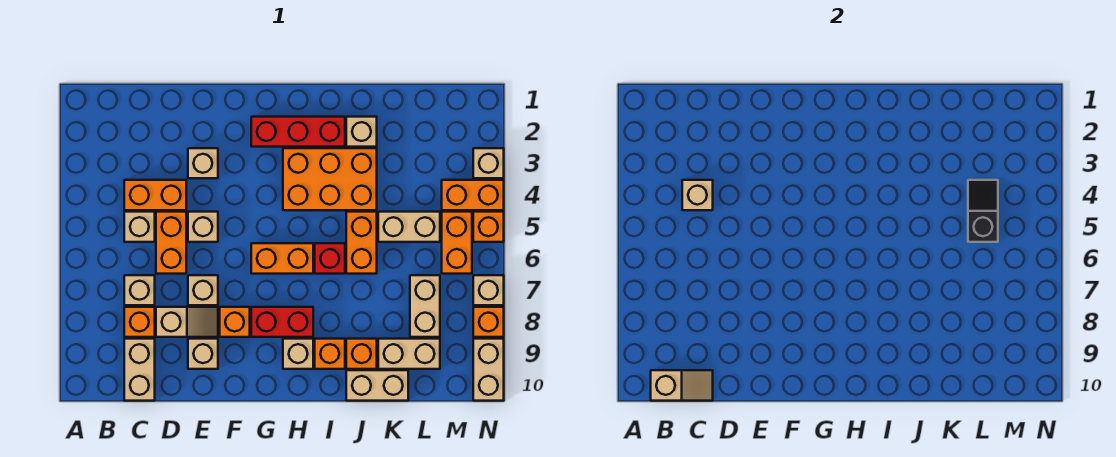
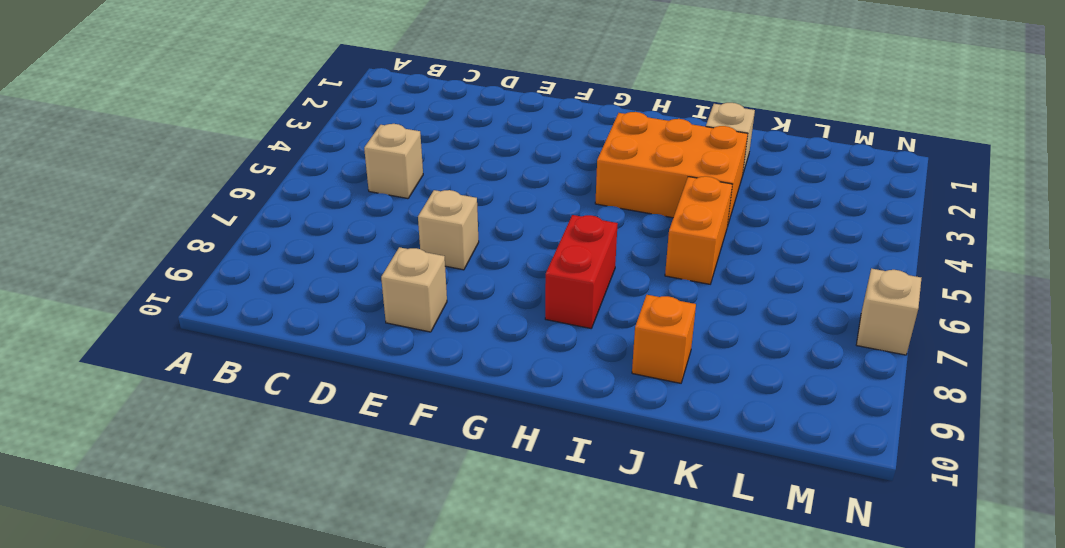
red 1x2 brick [545,215,618,328] -> red 1x2 brick turned to [251,307,313,337]
none -> orange 1x2 brick [124,180,186,210]
none -> tan 1x1 brick [124,275,155,305]
none -> orange 1x1 brick [124,307,155,337]
none -> tan 1x2 brick [124,339,155,401]

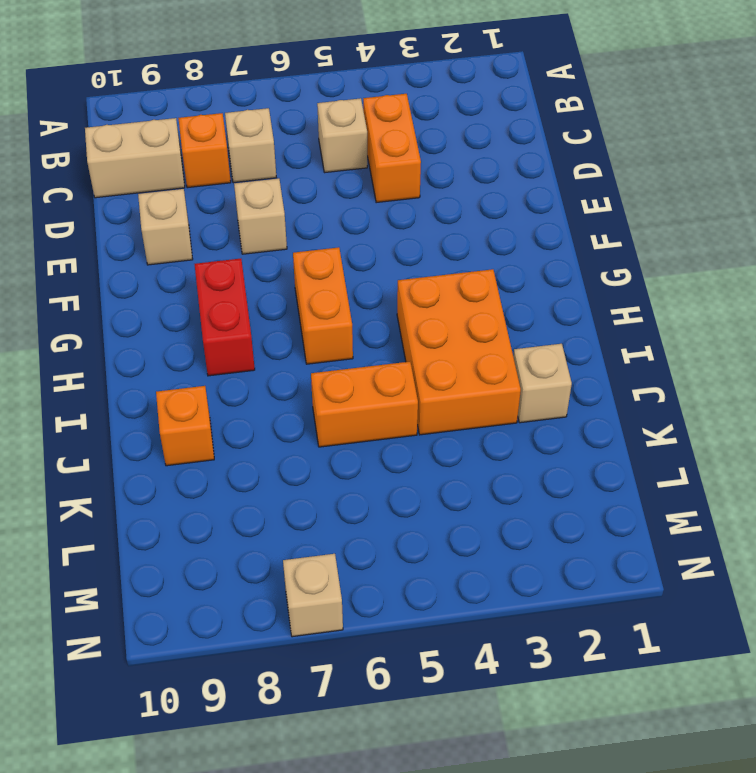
none -> orange 1x2 brick [156,212,186,274]
none -> tan 1x2 slope [156,307,218,337]
none -> tan 1x1 brick [188,148,218,178]
none -> tan 1x1 brick [188,212,218,242]

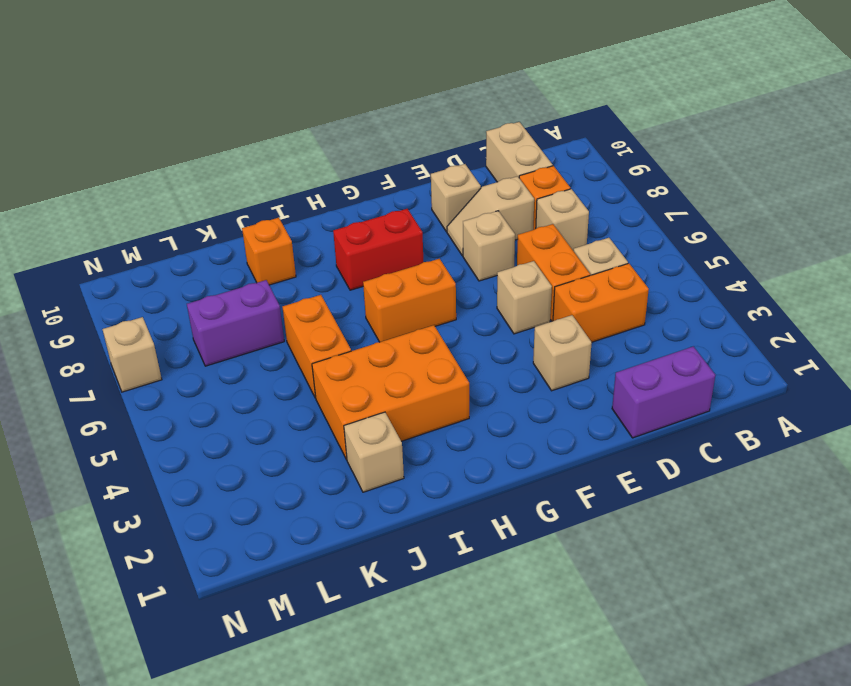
purple 1x2 brick [612,346,715,438] -> none
purple 1x2 brick [187,280,284,366] -> tan 1x2 brick [410,275,440,337]
none -> orange 1x1 brick [220,307,250,337]
none -> red 1x3 brick [251,117,345,147]
none -> tan 1x1 brick [283,339,313,369]
none -> red 1x1 brick [315,243,345,274]

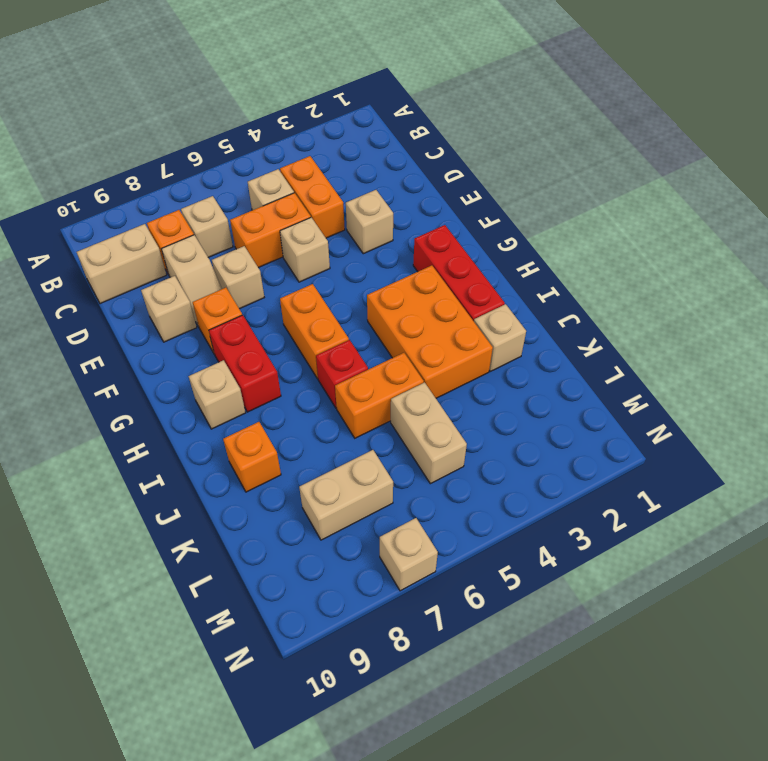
none -> orange 1x1 brick [315,339,345,369]
none -> tan 1x2 brick [346,370,408,401]
none -> tan 1x2 brick [378,339,440,369]
none -> orange 1x2 brick [442,180,504,210]

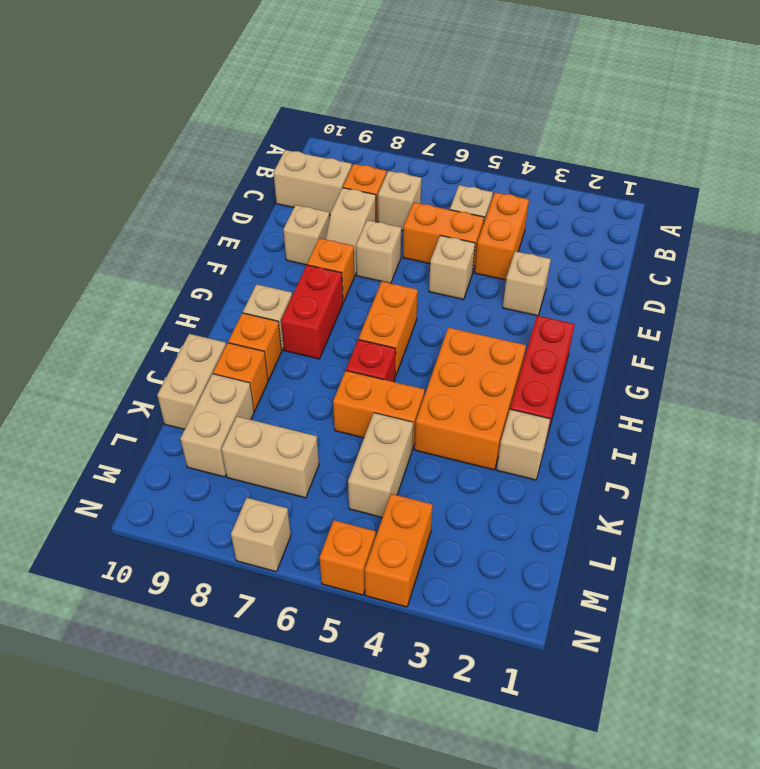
none -> orange 1x2 brick [442,212,472,274]
none -> tan 1x1 brick [473,148,504,178]
none -> orange 1x1 brick [473,307,504,337]
none -> tan 1x2 brick [473,339,504,401]

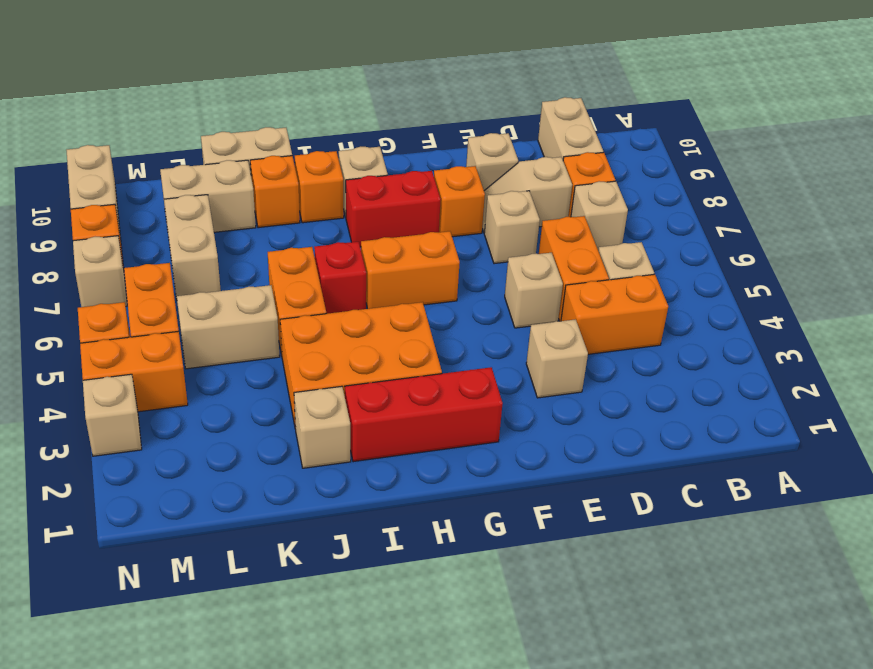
none -> tan 1x2 slope [651,370,713,401]
none -> tan 1x1 brick [682,180,713,210]
none -> black 1x2 slope [968,180,998,242]

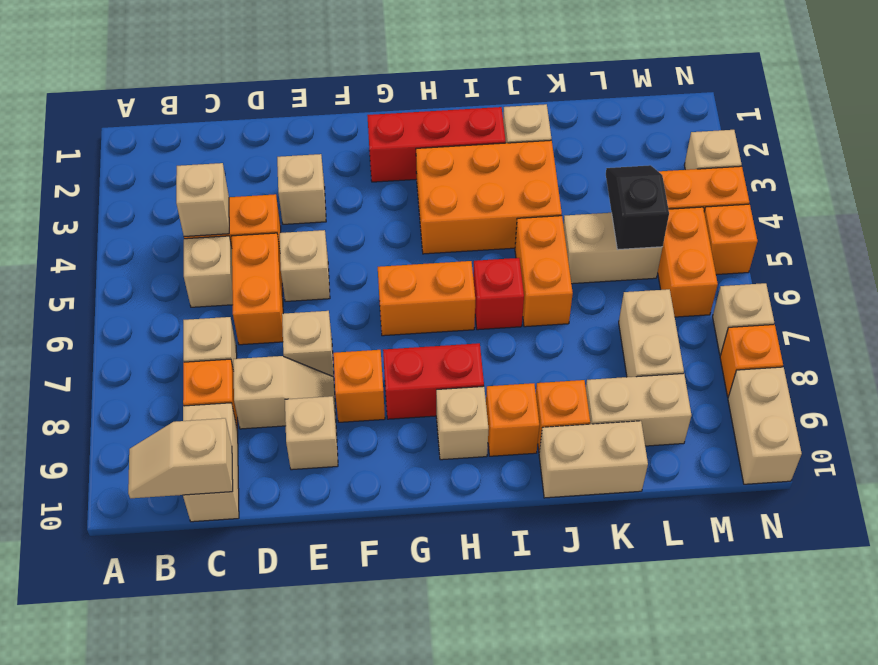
tan 1x2 slope [128,418,233,498] -> tan 1x2 slope turned to [651,370,713,401]

